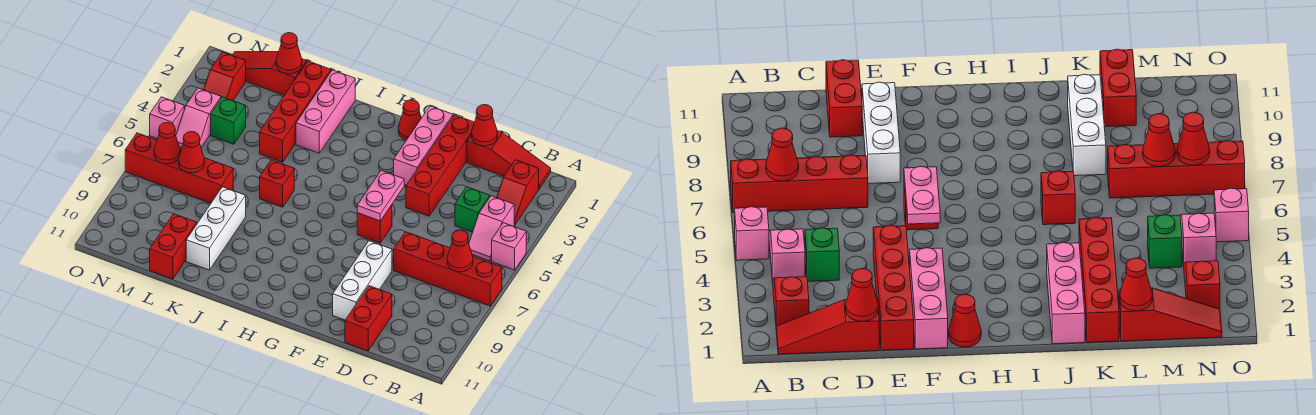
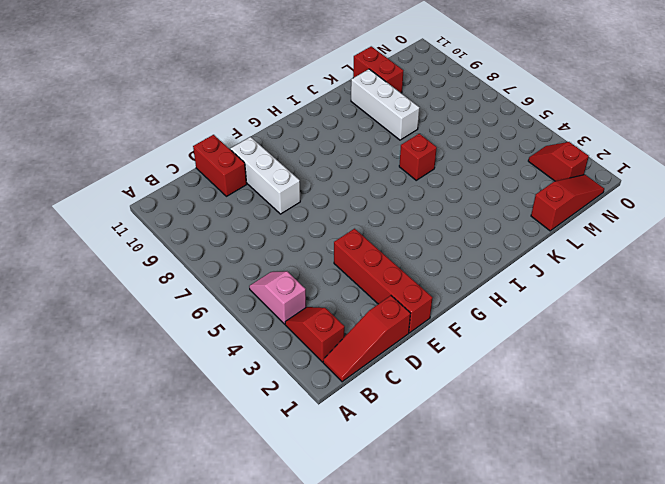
none -> pink 1x1 brick [492,223,526,270]
none -> red 1x4 brick [394,232,502,306]
none -> green 1x1 brick [455,187,490,232]

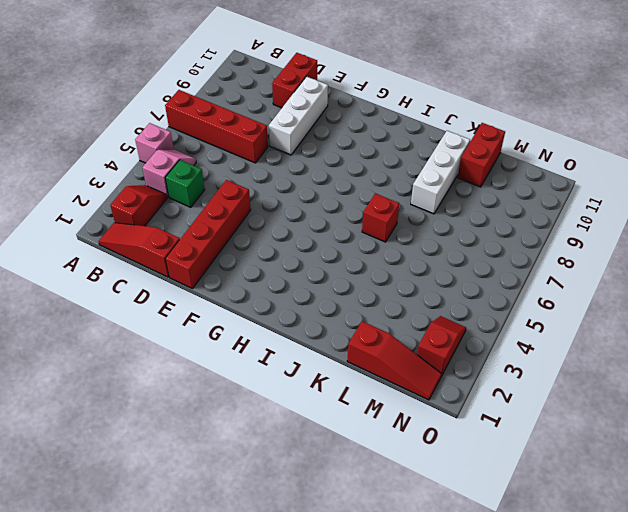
none -> pink 1x3 brick [394,106,453,185]
none -> red 1x1 brick [357,205,392,243]
none -> red 1x1 cone [398,100,421,140]

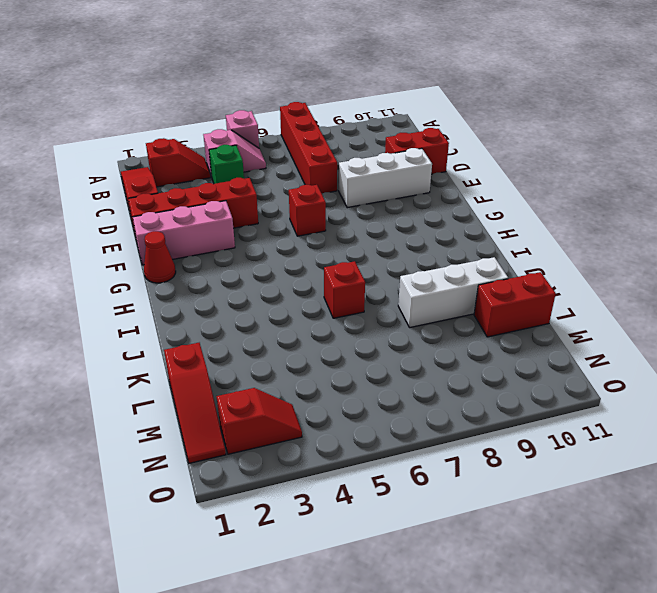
none -> pink 1x3 brick [296,70,355,153]
none -> red 1x4 brick [260,61,331,162]
none -> red 1x4 brick [125,133,233,203]

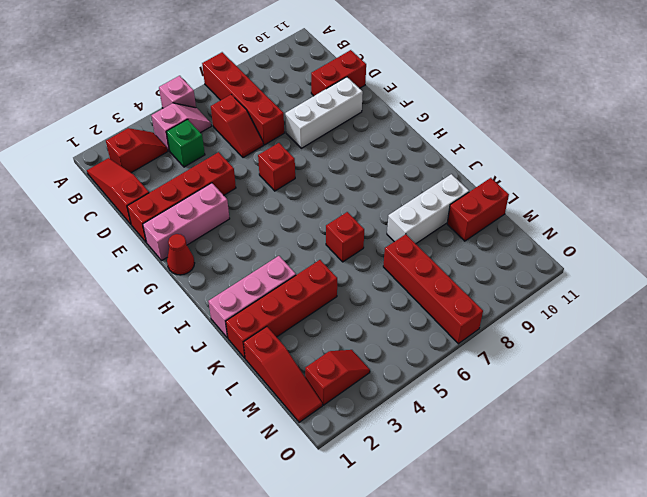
red 1x2 slope [211,95,263,158] -> none
none -> green 1x1 brick [211,97,246,144]
none -> pink 1x2 slope [176,88,221,148]
none -> pink 1x1 brick [150,97,184,139]

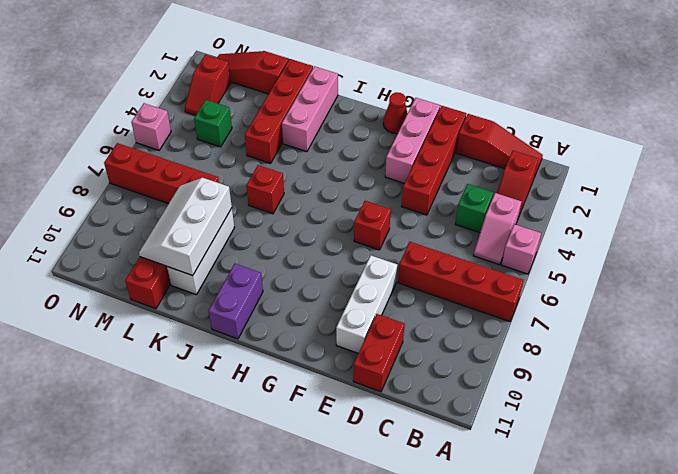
purple 1x2 brick [208,264,263,339] -> none
white 2x3 slope [139,178,232,276] -> none
none -> pink 1x2 slope [176,88,221,148]
none -> red 1x1 cone [447,230,473,272]
none -> red 1x1 cone [472,105,497,146]

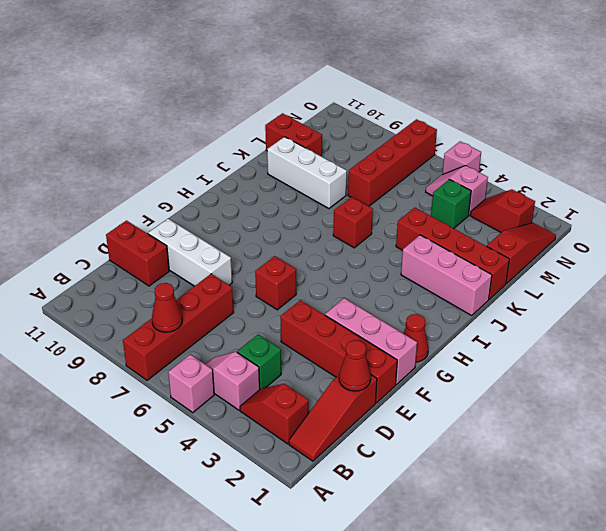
none -> pink 1x2 plate [357,170,404,221]
none -> red 1x1 cone [276,33,302,74]
none -> red 1x1 cone [179,132,204,173]

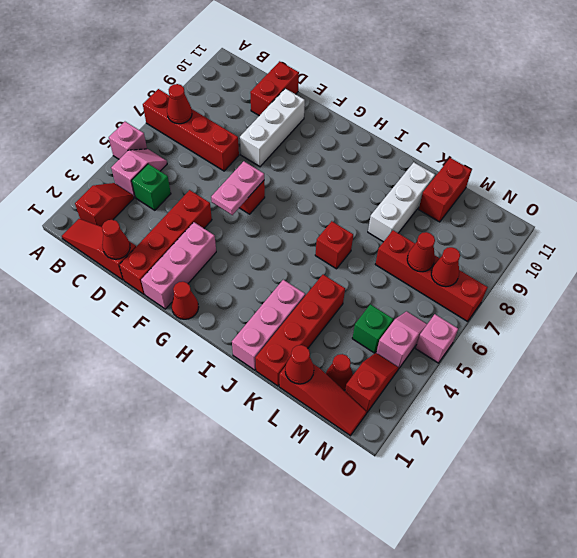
red 1x1 cone [326,354,353,390] -> none

